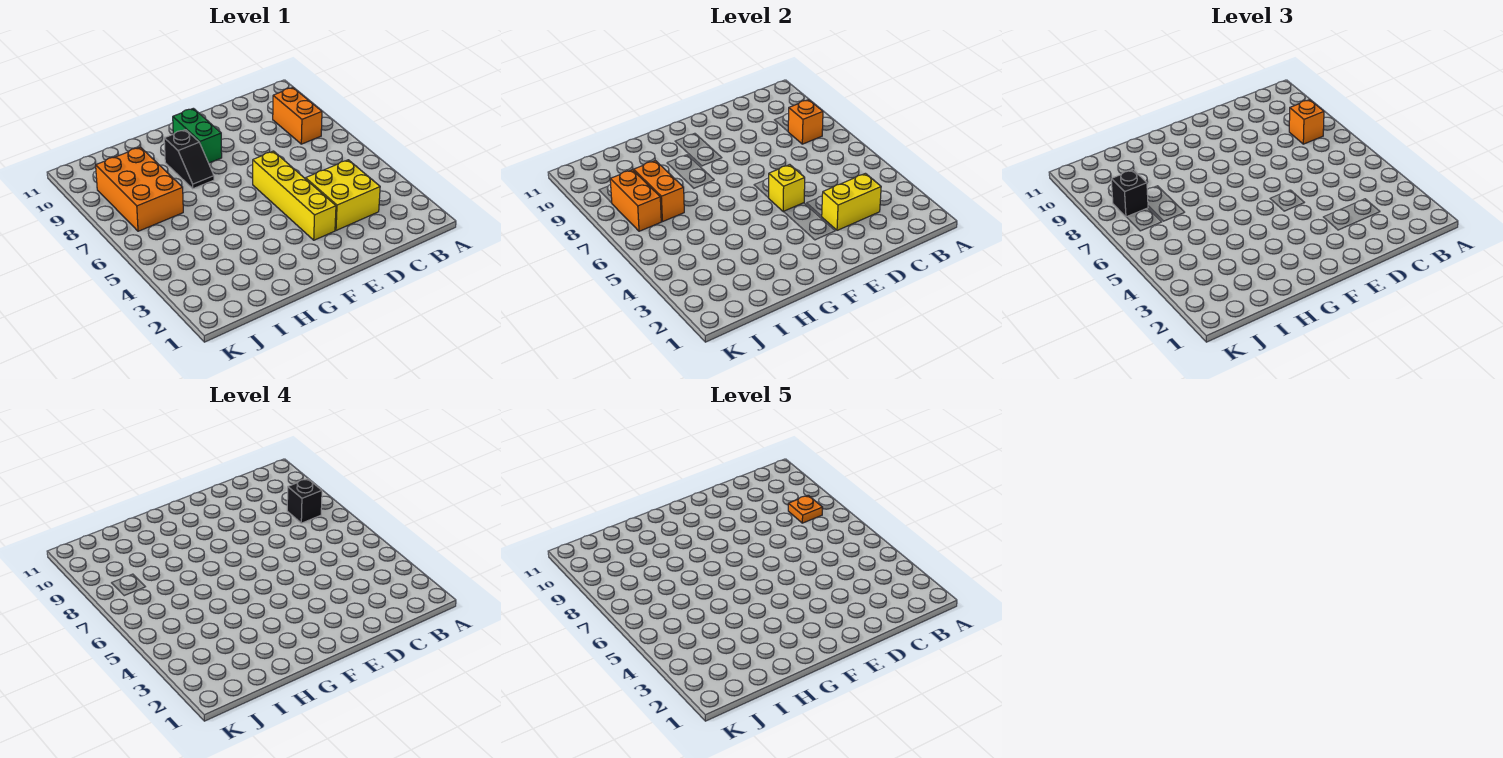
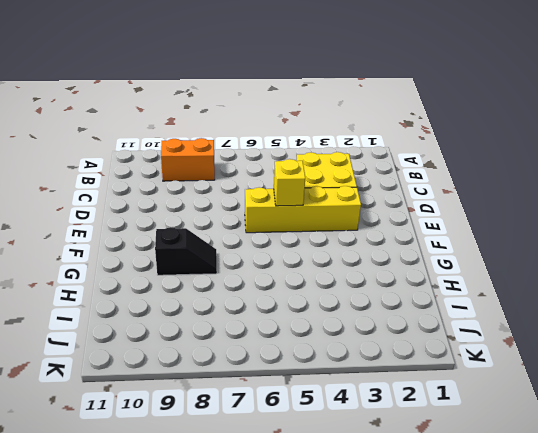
none -> green 1x2 brick [173,108,222,163]
none -> orange 2x3 brick [96,147,183,231]
none -> orange 1x1 brick [788,100,823,144]

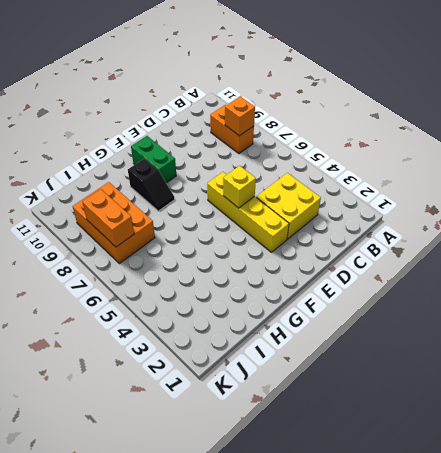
none -> yellow 1x2 brick [822,173,881,230]
none -> orange 1x2 brick [634,161,684,222]
none -> orange 1x1 brick [1289,100,1324,144]

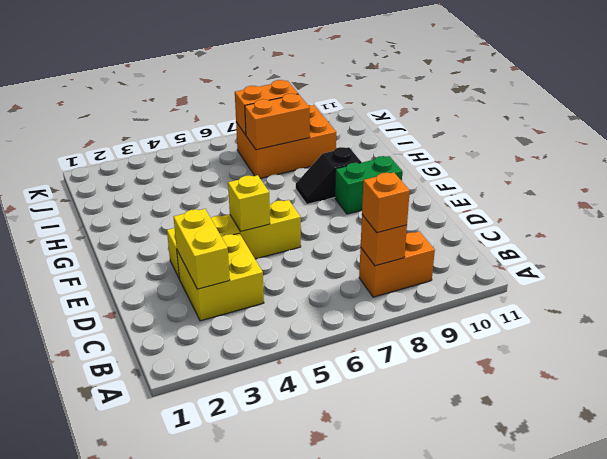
none -> black 1x1 brick [1111,170,1148,217]
none -> black 1x1 brick [287,479,322,523]
none -> orange 1x1 plate [788,495,823,523]

